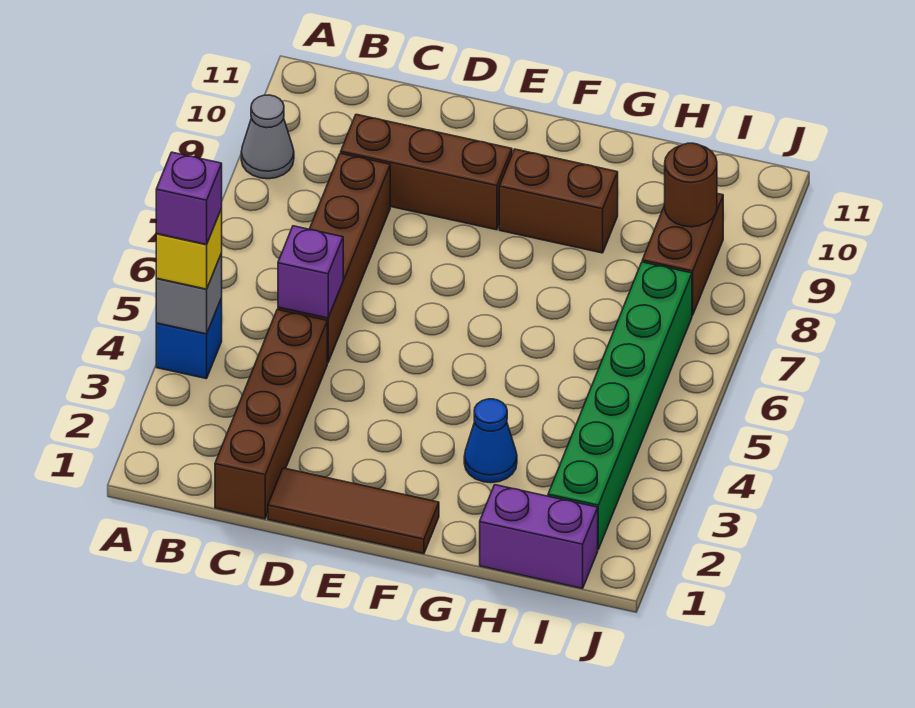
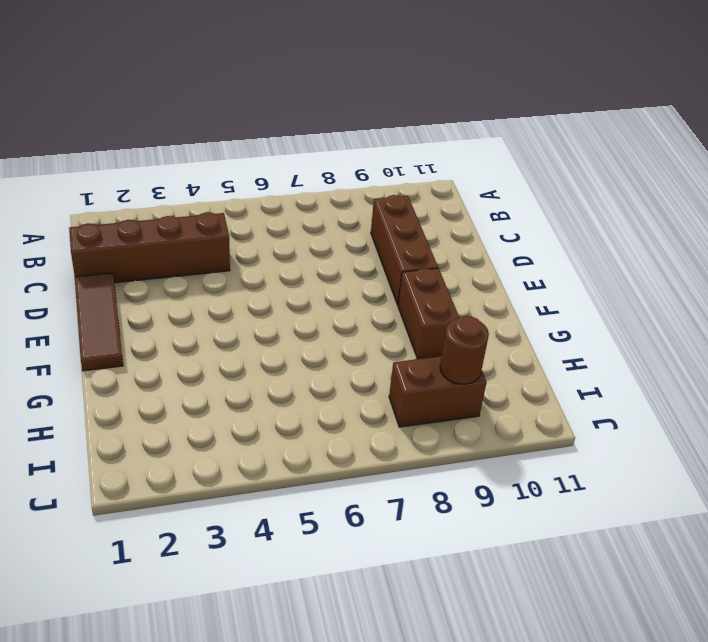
none -> blue 1x1 brick [156,298,222,379]
none -> grey 1x1 cone [241,95,294,179]
none -> brown 1x4 brick [278,153,390,363]

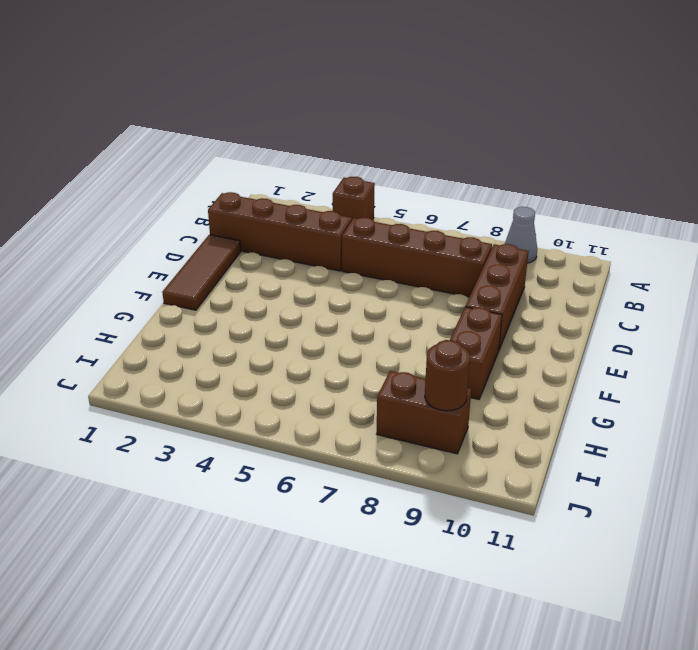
brown 1x1 brick [333,177,375,219] -> blue 1x1 brick [156,298,222,379]
none -> blue 1x1 cone [464,399,517,483]
none -> purple 1x2 brick [480,485,598,588]
none -> green 1x6 brick [548,262,692,549]

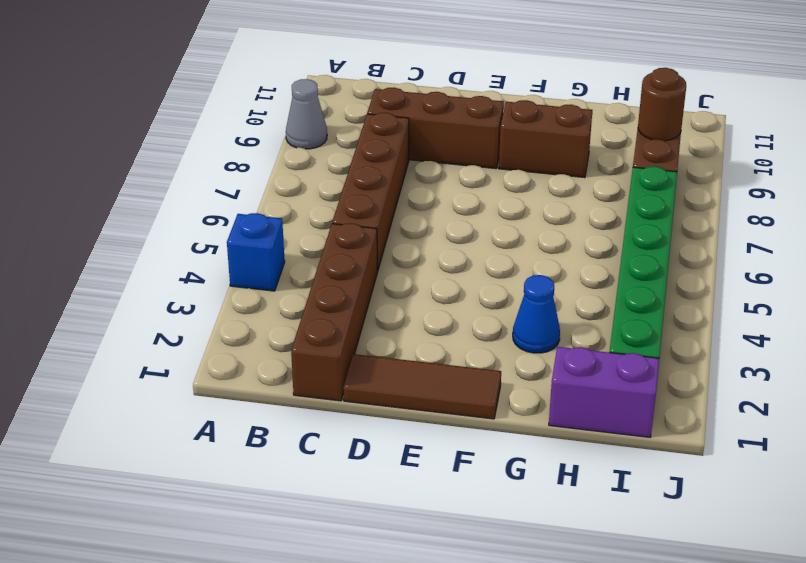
none -> grey 1x1 brick [156,253,222,334]
none -> purple 1x1 brick [278,226,343,318]
none -> yellow 1x1 brick [156,209,222,289]

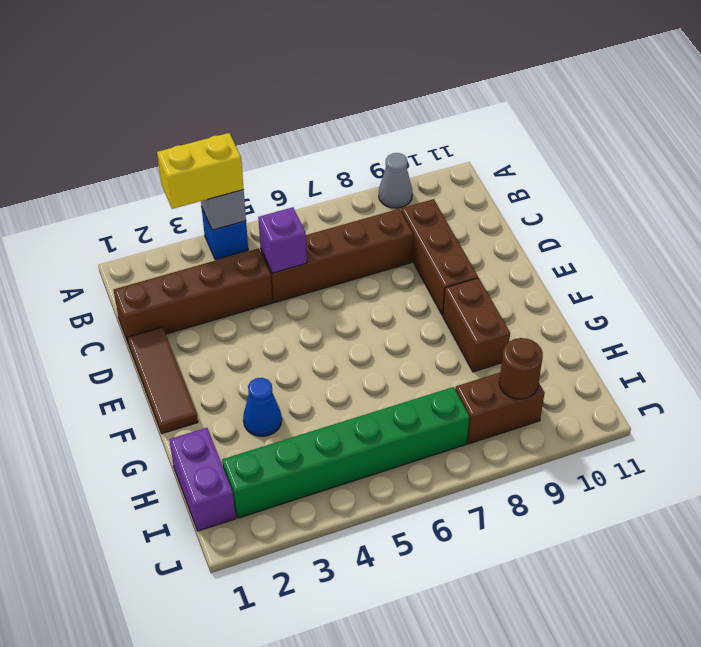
yellow 1x2 brick [157,133,244,209] -> yellow 1x1 brick [156,209,222,289]
none -> purple 1x1 brick [156,152,222,245]

